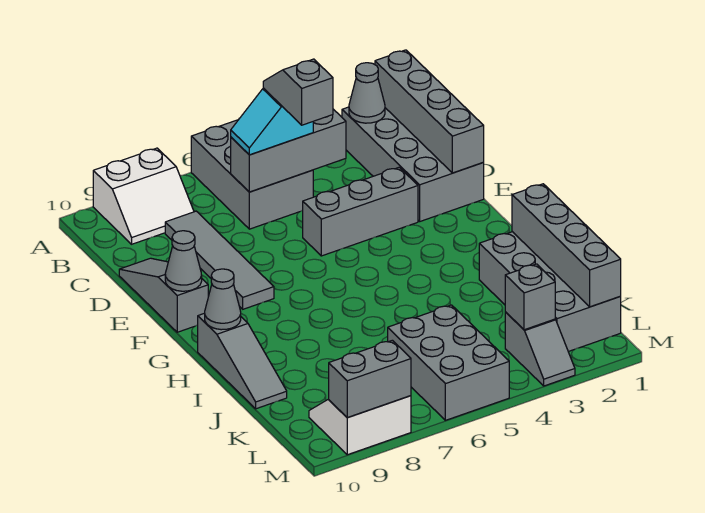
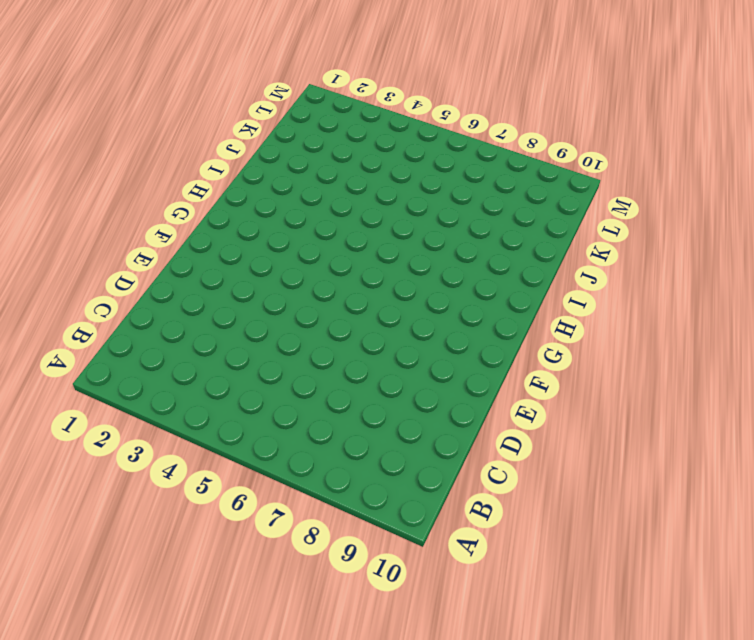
none -> grey 2x3 brick [191,120,313,229]
none -> white 2x2 slope [93,148,194,244]
none -> grey 2x4 brick [342,107,484,221]

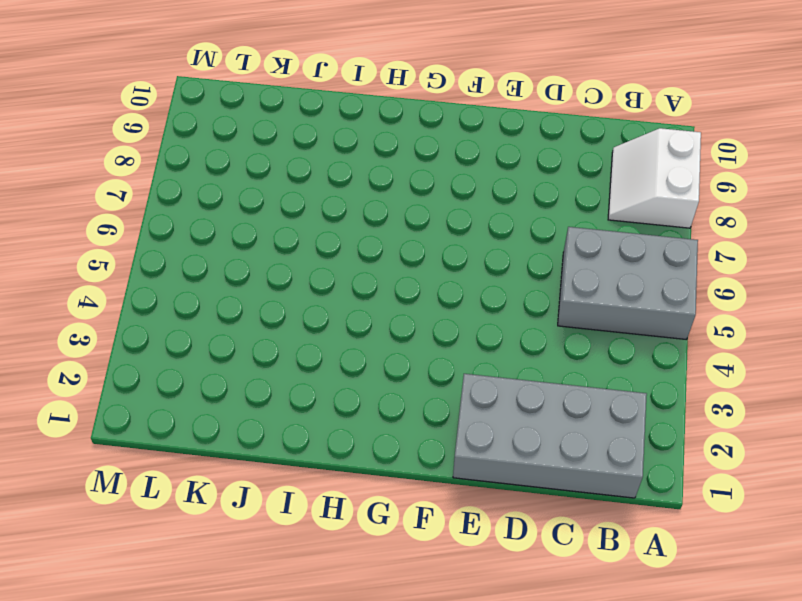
none -> grey 1x4 tile [165,211,274,309]
none -> grey 1x3 slope [119,258,208,332]
none -> grey 1x3 brick [303,167,418,256]

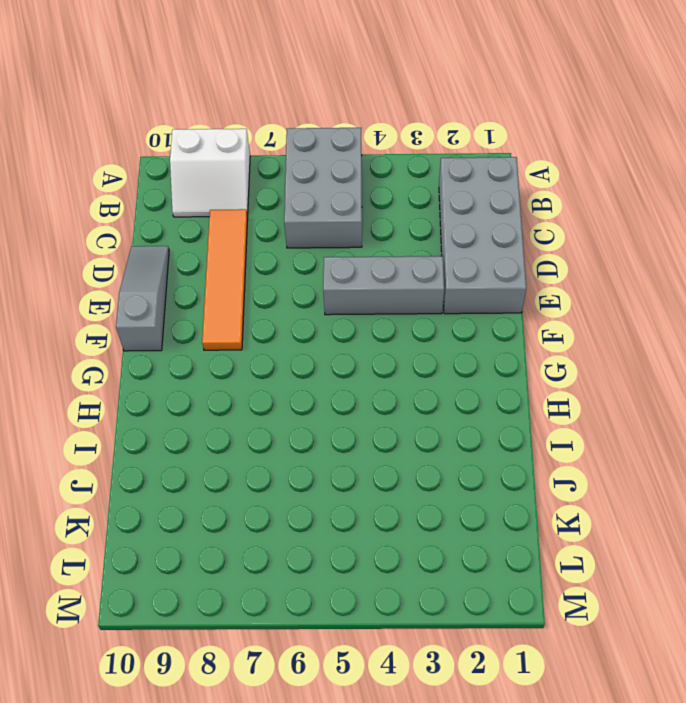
orange 1x4 tile [202,209,248,350] -> grey 1x4 tile [165,211,274,309]
none -> grey 1x3 slope [198,313,287,409]
none -> grey 2x4 brick [479,232,621,352]
none -> grey 2x3 brick [388,305,509,420]

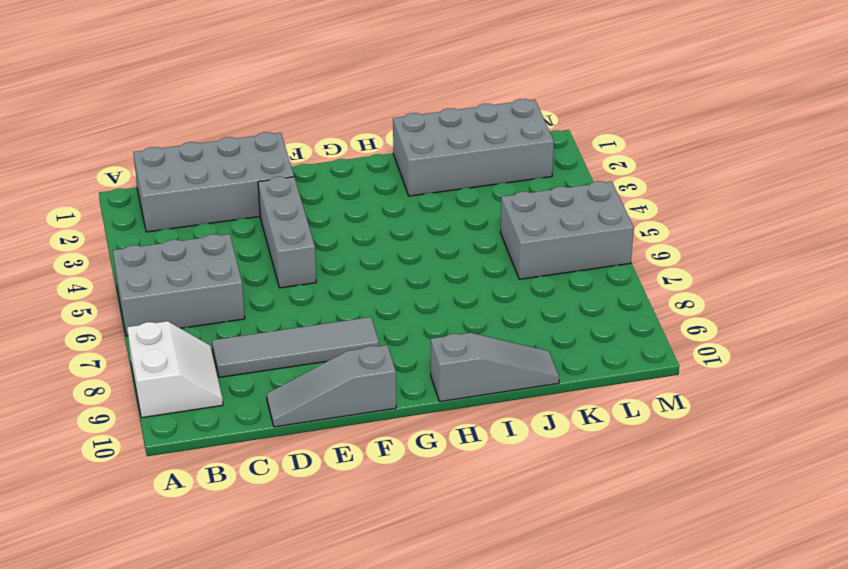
none -> grey 1x2 slope [505,312,575,386]
none -> white 2x2 slope [309,396,411,455]
none -> grey 1x4 brick [375,50,484,173]

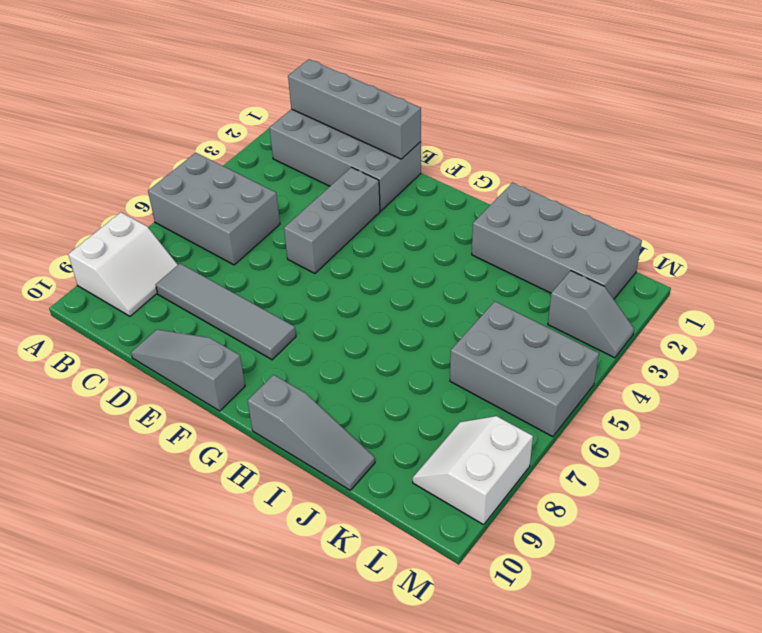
none -> grey 1x1 cone [349,63,385,123]
none -> grey 1x3 brick [231,109,346,192]
none -> grey 1x1 cone [165,231,202,291]

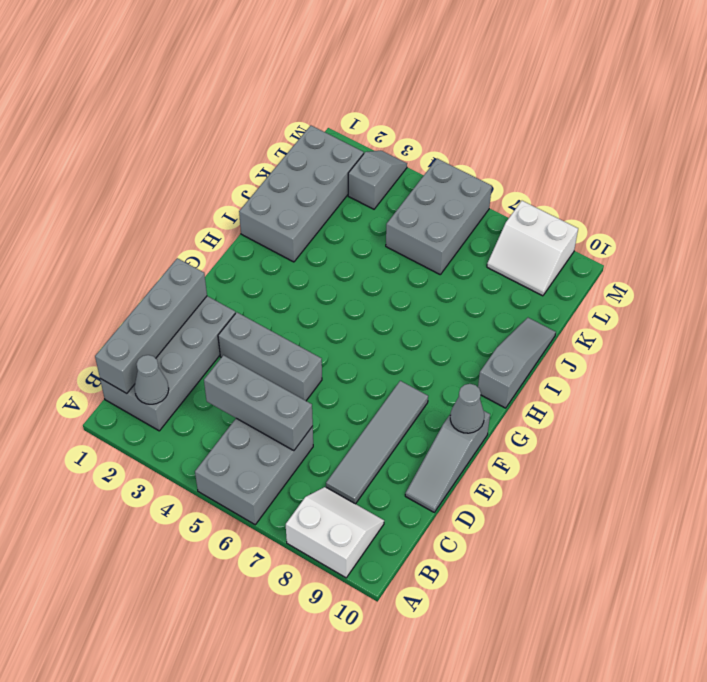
none -> grey 1x1 cone [205,269,241,330]
none -> grey 1x4 brick [512,184,621,307]
none -> grey 1x1 brick [505,264,555,330]

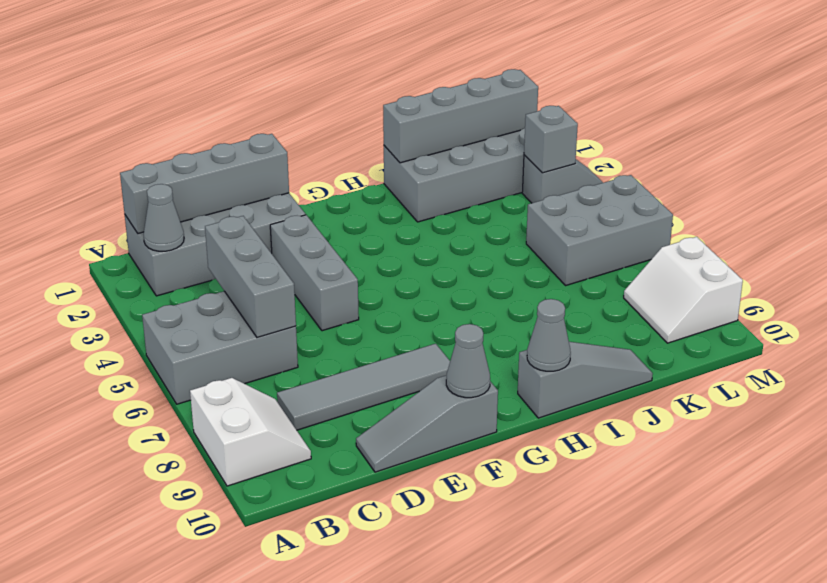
none -> grey 1x2 brick [329,340,411,417]
none -> cyan 1x2 slope [231,88,313,155]
none -> grey 1x2 slope [263,59,333,125]

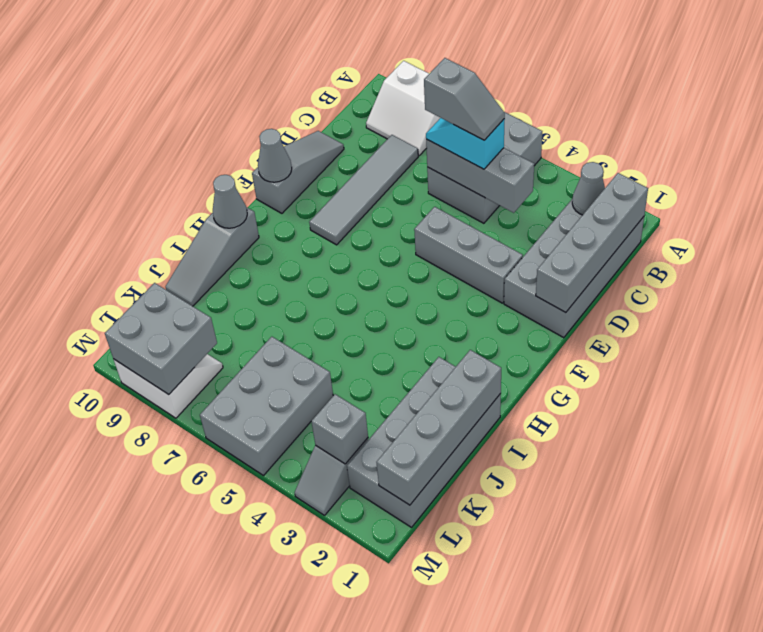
grey 1x2 slope [424,58,505,140] -> grey 1x2 slope turned to [263,59,333,125]
grey 2x2 brick [105,283,217,394] -> grey 1x2 brick [329,340,411,417]

